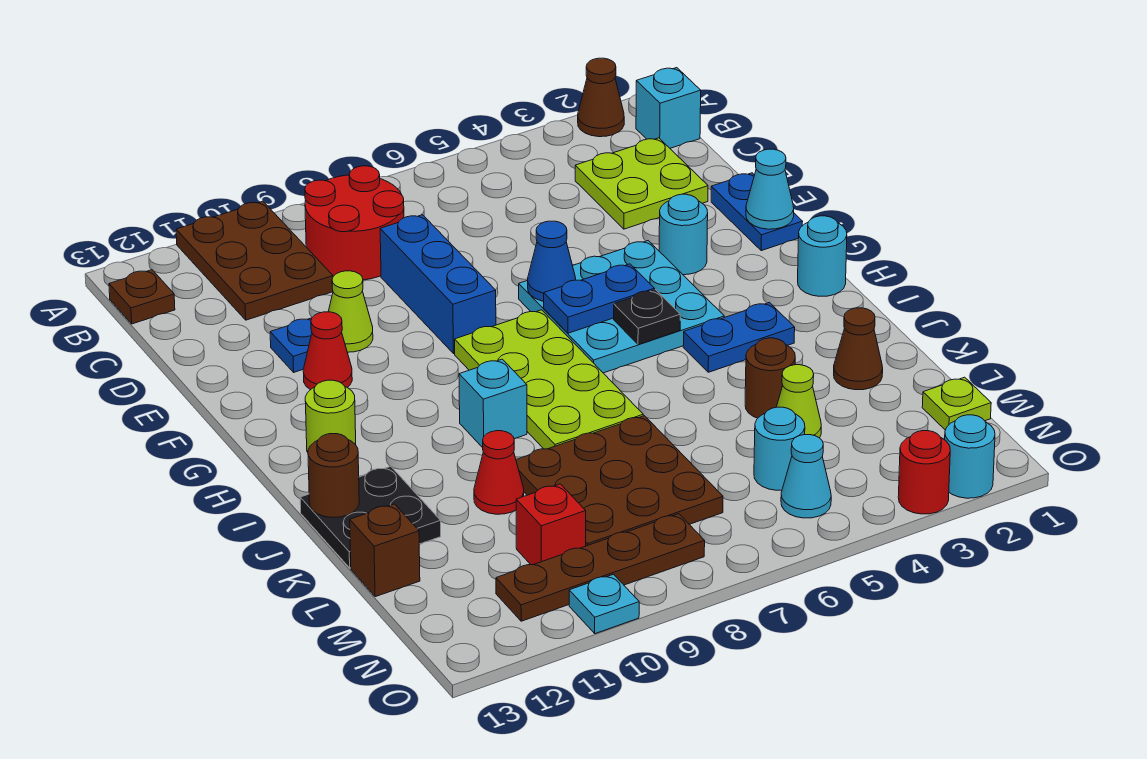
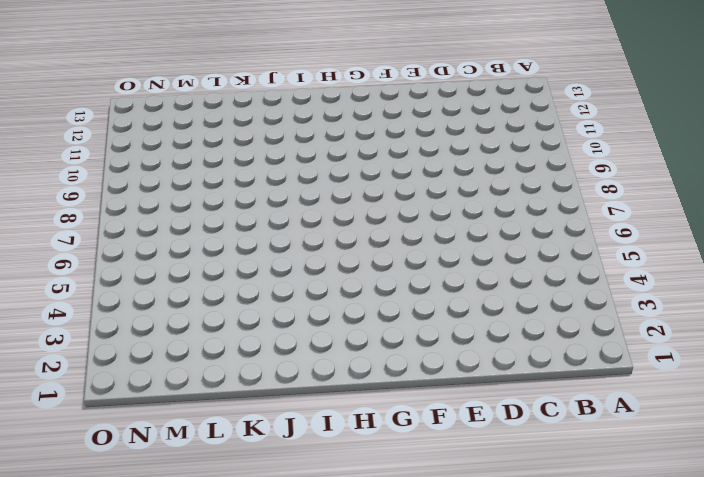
none -> brown 1x1 cone [578,58,624,137]
none -> brown 2x3 plate [176,201,333,320]
none -> cyan 1x1 brick [636,68,701,148]
none -> red 2x2 round brick [305,166,404,280]

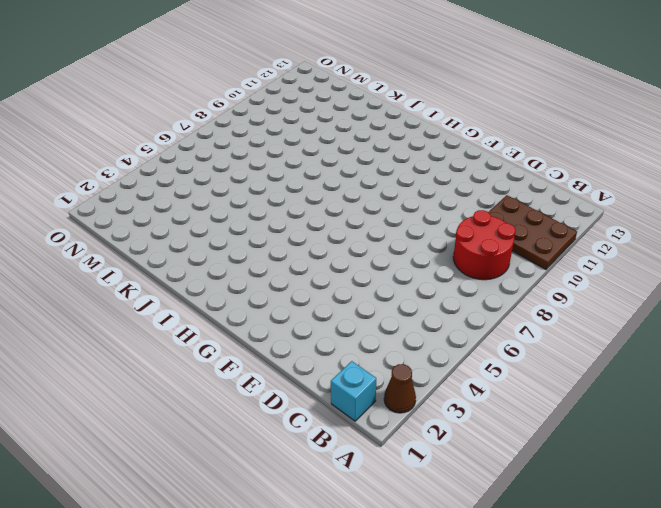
none -> brown 1x1 plate [109,270,175,324]
none -> lime 2x2 plate [575,138,708,229]
none -> blue 1x3 brick [380,215,496,353]
none -> blue 1x2 plate [711,173,803,251]

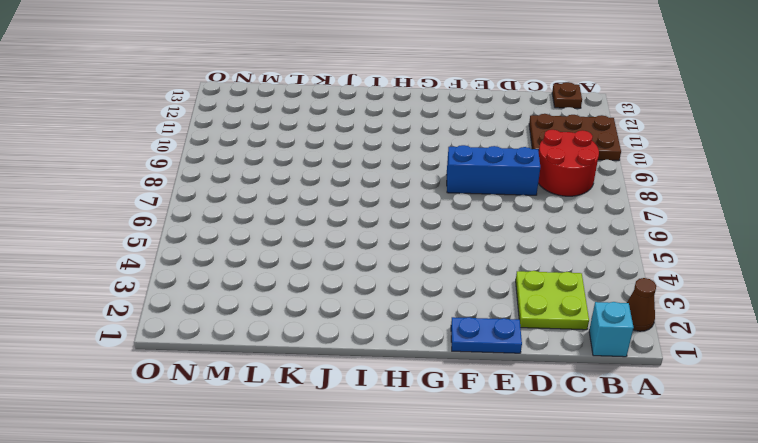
none -> lime 1x1 cone [328,271,373,352]
none -> blue 1x1 plate [270,318,312,372]
none -> cyan 1x1 round brick [659,194,708,275]
none -> cyan 3x3 plate [519,241,724,373]

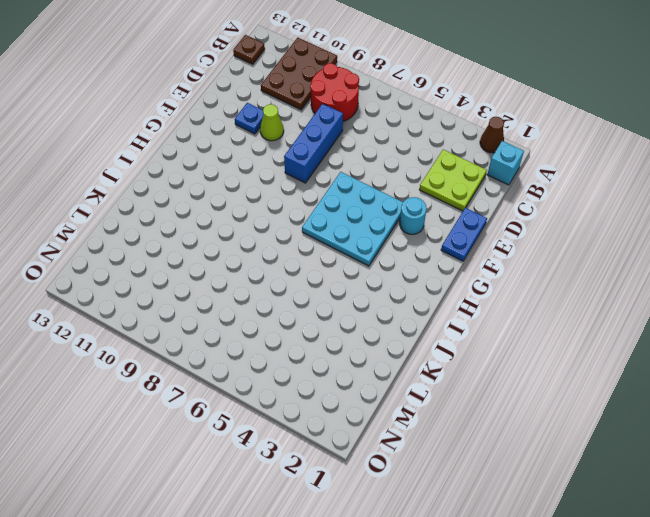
none -> red 1x1 cone [303,312,352,390]
none -> lime 2x4 plate [455,310,643,449]
none -> cyan 1x1 round brick [798,216,847,296]
none -> lime 1x1 round brick [305,380,356,452]

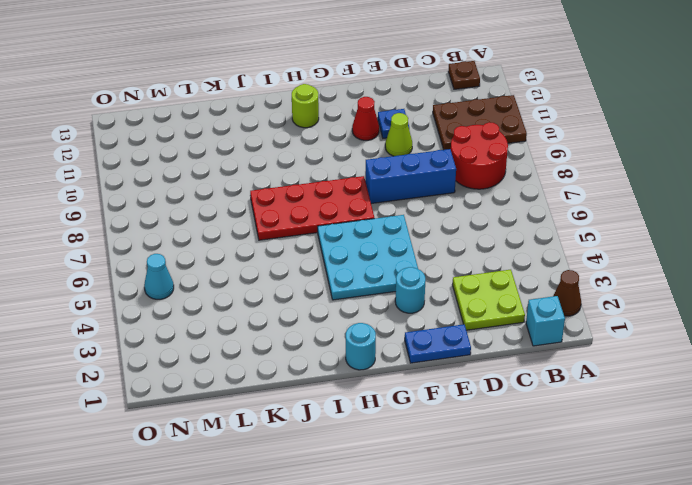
red 2x4 plate [250,176,374,240] -> lime 2x4 plate [455,310,643,449]
none -> blue 1x2 plate [683,302,795,372]
none -> cyan 1x1 brick [459,359,527,448]
none -> black 2x2 plate [300,466,441,568]
none -> brown 1x1 cone [834,308,883,390]

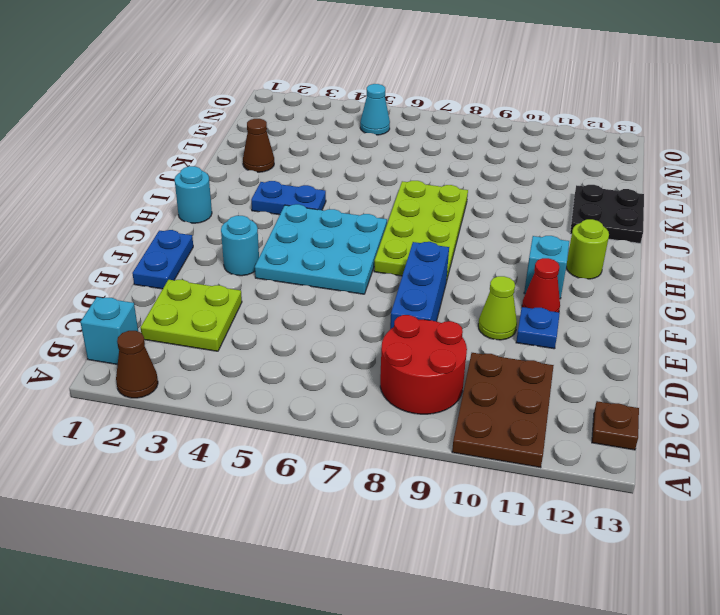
cyan 1x1 brick [524,236,569,299] -> cyan 1x1 brick moved to [459,359,527,448]
none -> brown 1x1 round brick [745,338,795,418]
none -> brown 3x3 plate [516,416,723,546]
none -> red 1x1 cone [474,431,524,514]
none -> lime 1x1 cone [777,365,821,438]

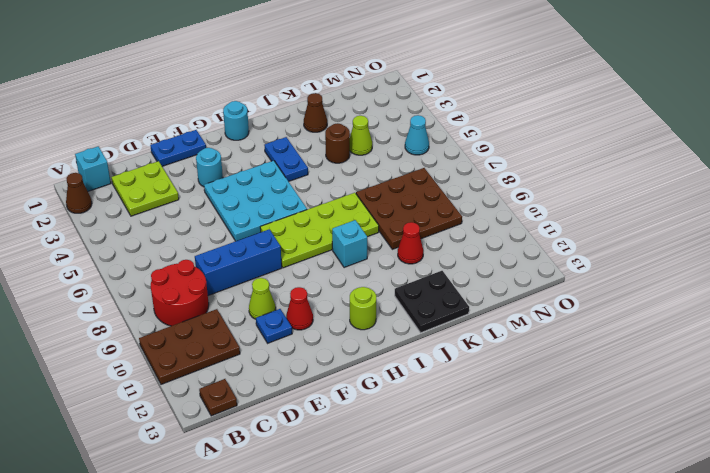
none -> brown 1x1 brick [350,504,420,597]
none -> lime 1x1 plate [922,377,991,430]
none -> cyan 1x1 round brick [754,407,805,490]
none -> red 1x1 brick [516,484,586,565]

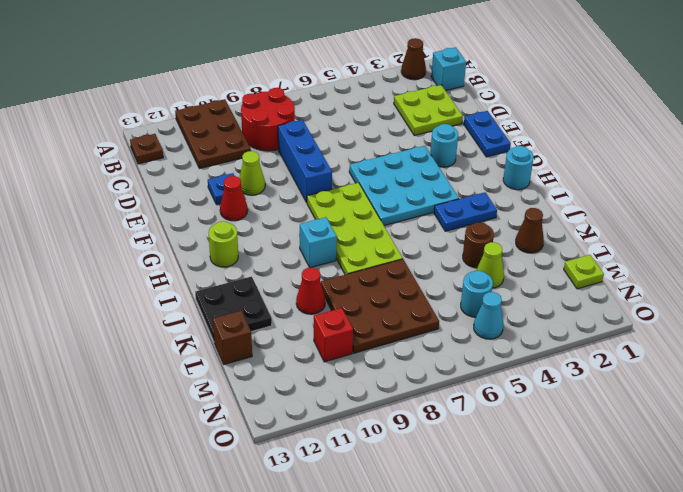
none -> brown 1x4 plate [496,514,705,621]
none -> cyan 1x1 round brick [945,415,995,498]
none -> red 1x1 round brick [898,431,950,514]
none -> cyan 1x1 plate [569,574,639,634]

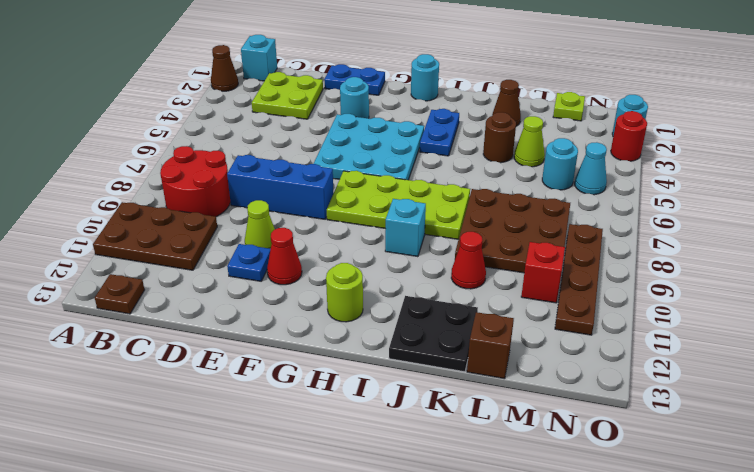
none -> cyan 1x1 plate [569,574,639,634]
none -> cyan 1x1 cone [746,149,794,229]
none -> blue 1x1 cone [528,221,576,301]
none -> blue 1x2 plate [544,264,655,333]

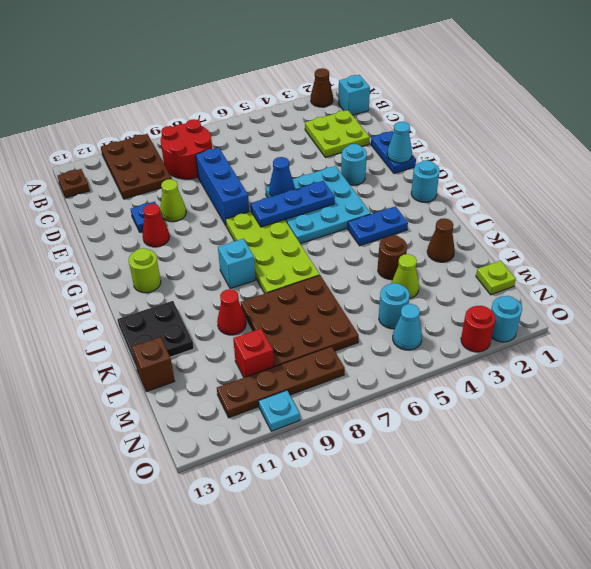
blue 1x3 plate [250,181,335,227] -> blue 1x2 plate [544,264,655,333]
none -> black 1x1 plate [614,290,680,345]
none -> brown 1x1 round brick [308,434,359,517]

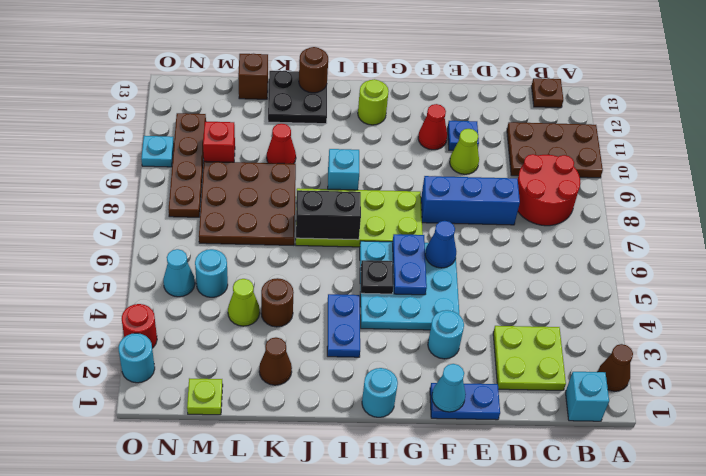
black 1x2 brick [296,190,361,240] -> none

